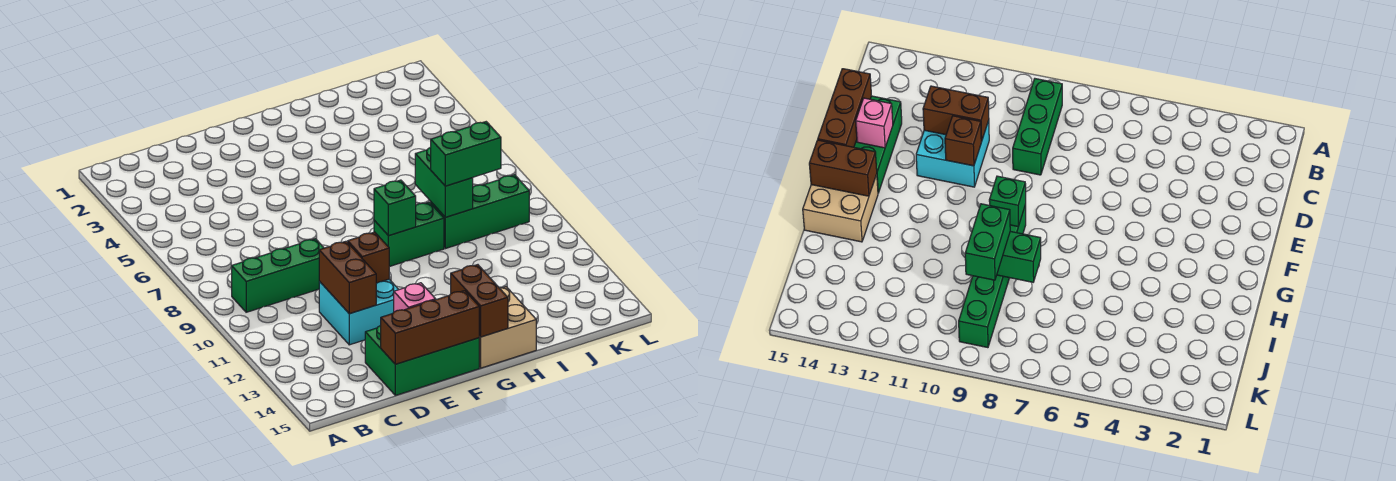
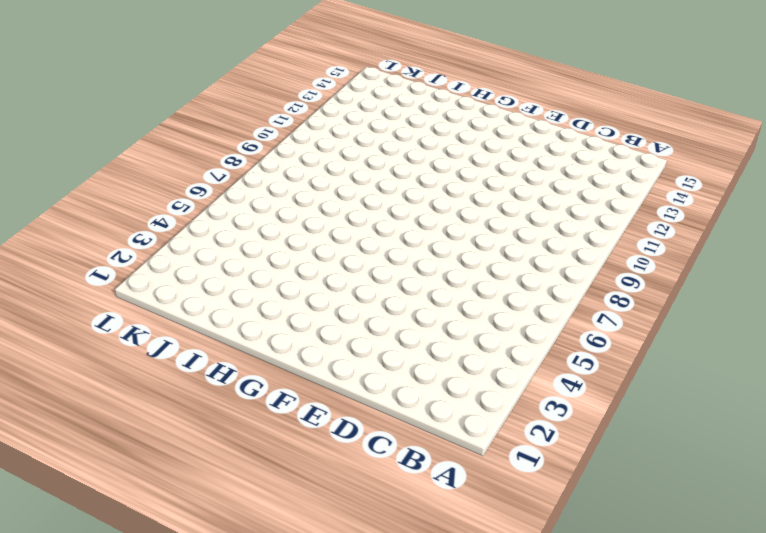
none -> green 1x3 brick [232,239,324,312]
none -> cyan 2x2 brick [319,279,399,345]
none -> green 2x3 brick [365,325,479,395]

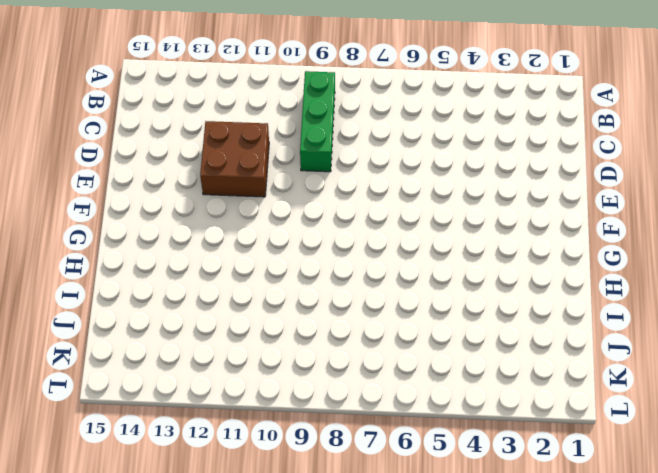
brown 2x2 brick [200,121,269,197] -> cyan 2x2 brick [319,279,399,345]
none -> green 2x3 brick [365,325,479,395]
none -> green 1x2 brick [374,202,444,267]
none -> tan 2x2 brick [479,287,536,368]

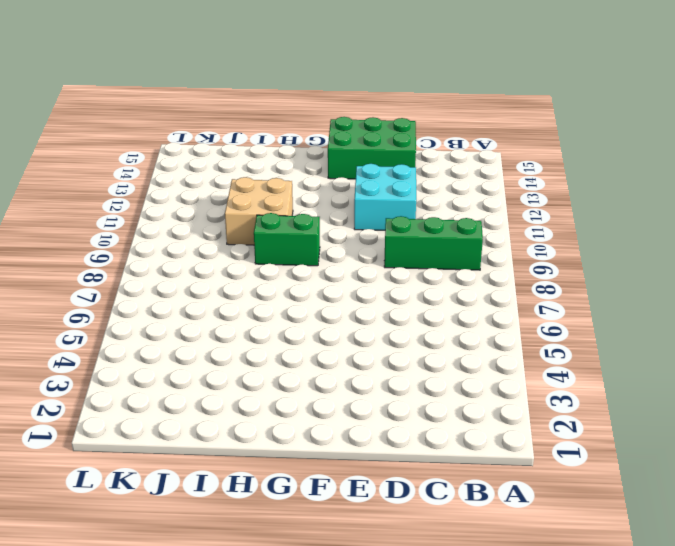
tan 2x2 brick [225,177,293,245] -> tan 2x2 brick moved to [479,287,536,368]
none -> green 1x3 brick [431,175,529,249]
none -> brown 1x2 brick [319,241,376,314]
none -> brown 1x3 brick [381,291,479,364]

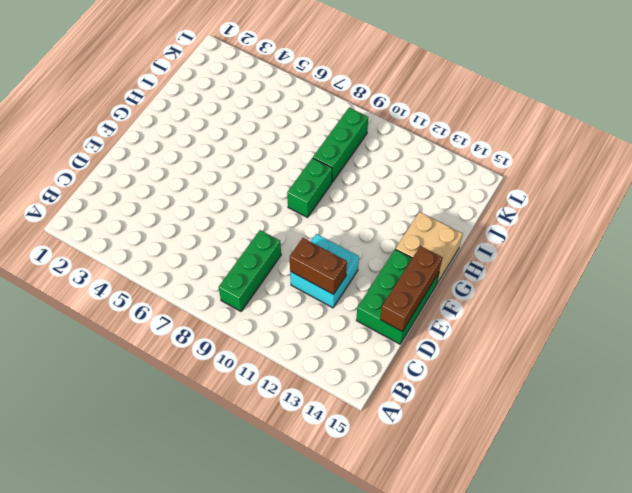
none -> brown 1x1 brick [348,232,389,283]
none -> pink 1x1 brick [394,283,436,312]
none -> green 1x1 brick [374,180,416,236]

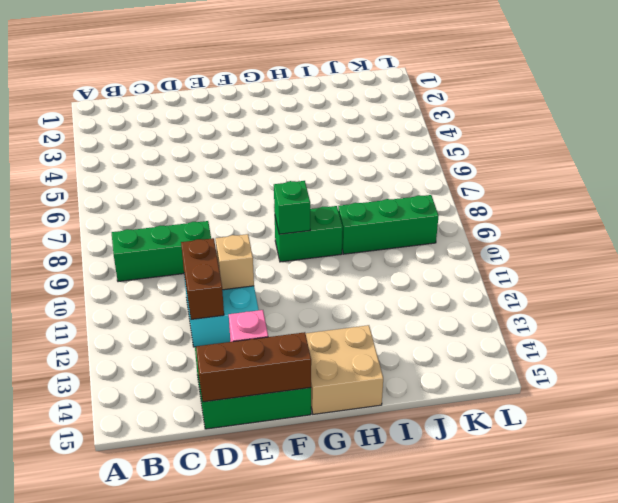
tan 1x1 brick [216,234,254,290] -> brown 1x1 brick [348,232,389,283]
none -> brown 1x2 brick [451,265,508,337]
none -> green 1x2 brick [415,147,473,217]
none -> green 1x2 brick [431,122,501,186]

